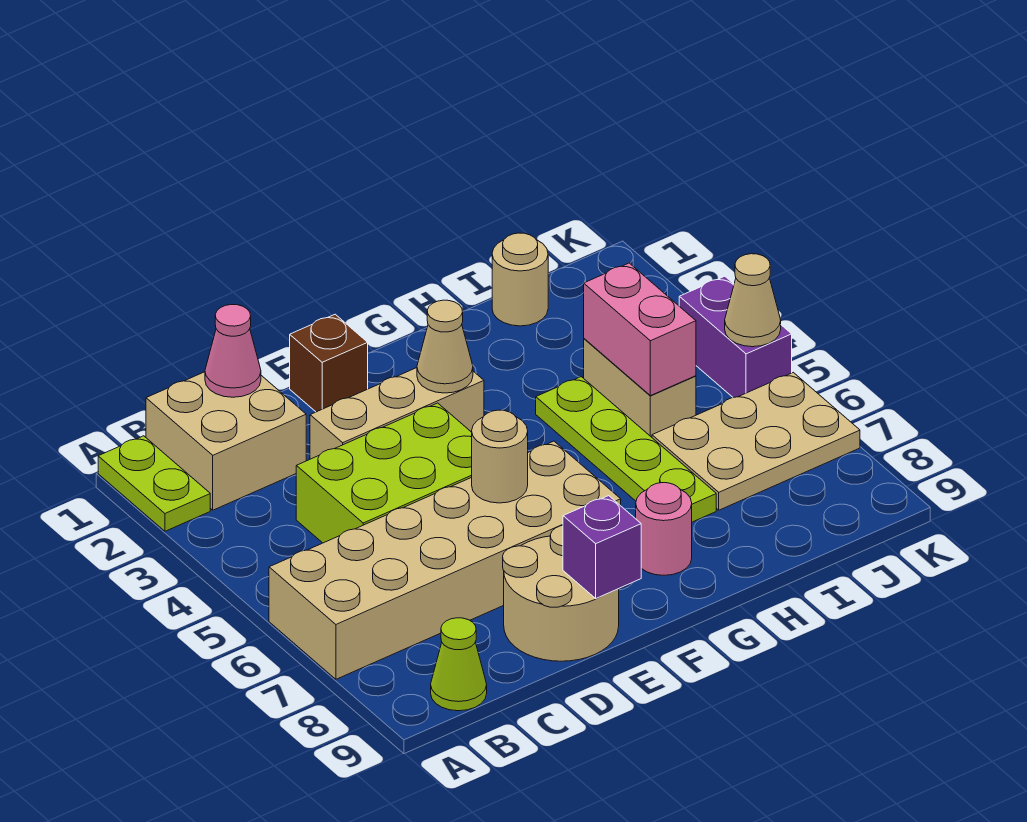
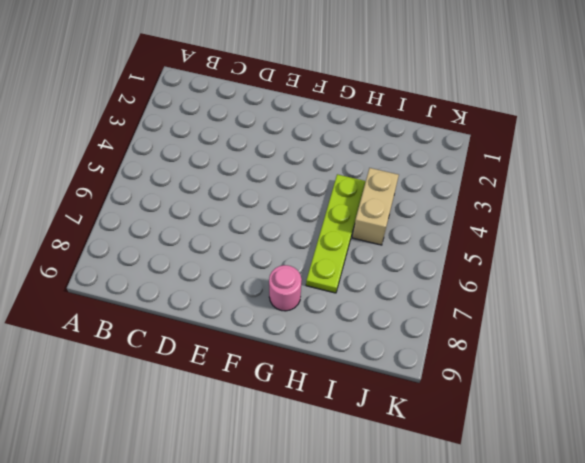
none -> lime 1x2 plate [98,436,210,531]
none -> tan 2x6 brick [269,441,621,679]
none -> tan 2x2 brick [146,372,306,510]

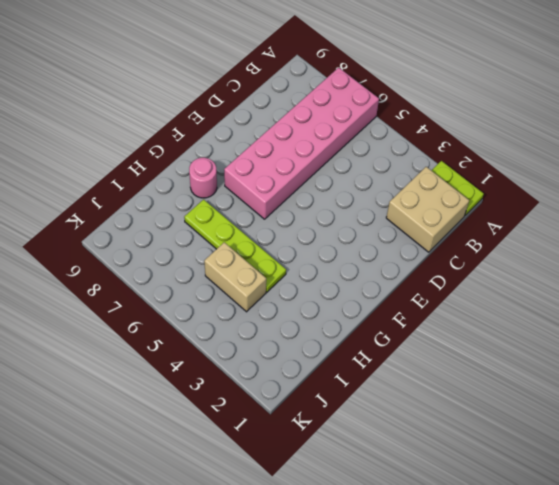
pink 2x6 brick [224,68,379,219] -> tan 2x6 brick [269,441,621,679]
none -> lime 1x1 cone [431,618,487,711]
none -> lime 2x3 brick [296,403,472,543]
none -> tan 1x3 brick [310,368,484,459]

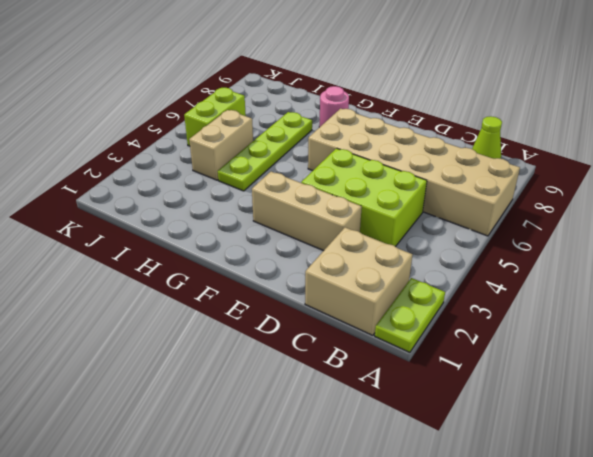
lime 1x2 brick [184,88,246,146] -> tan 2x3 plate [652,372,860,510]
none -> tan 2x2 round brick [503,526,619,661]
none -> brown 1x1 brick [290,314,368,412]
none -> tan 1x1 round brick [492,233,548,326]

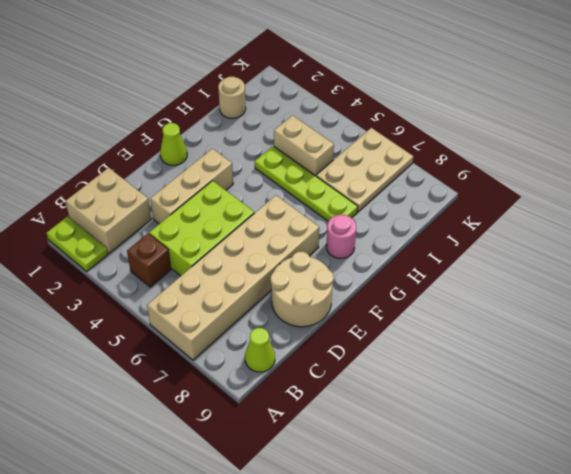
brown 1x1 brick [127,233,171,287] -> brown 1x1 brick moved to [290,314,368,412]
lime 1x1 cone [160,123,187,165] -> none
none -> purple 1x2 brick [679,276,792,398]
none -> pink 1x1 cone [205,305,261,397]
none -> tan 1x1 round brick [472,410,528,503]

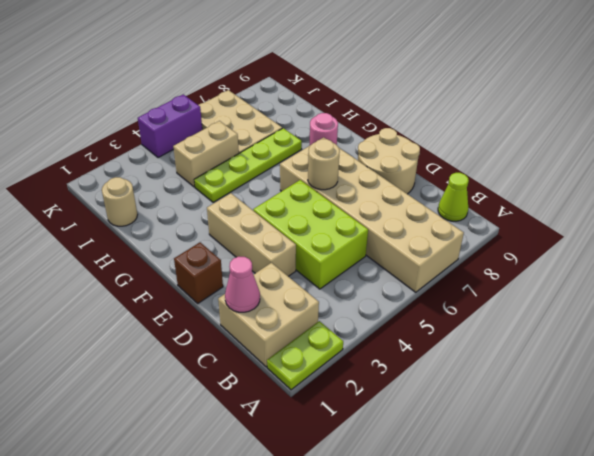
none -> purple 1x1 brick [563,496,641,599]
none -> tan 1x1 cone [417,300,473,393]
none -> pink 1x2 brick [584,263,696,396]

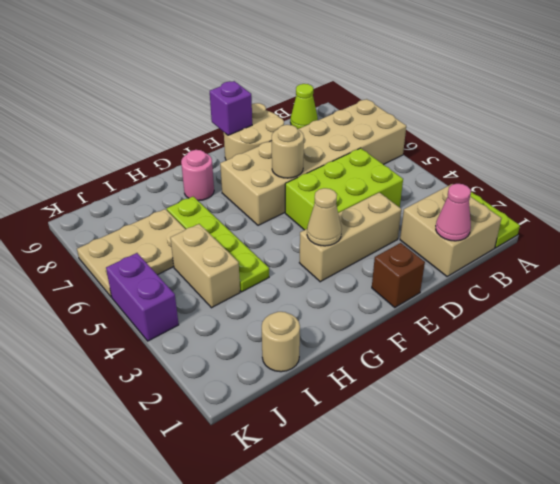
none -> pink 1x2 brick [584,263,696,396]
none -> tan 1x1 cone [725,254,781,347]

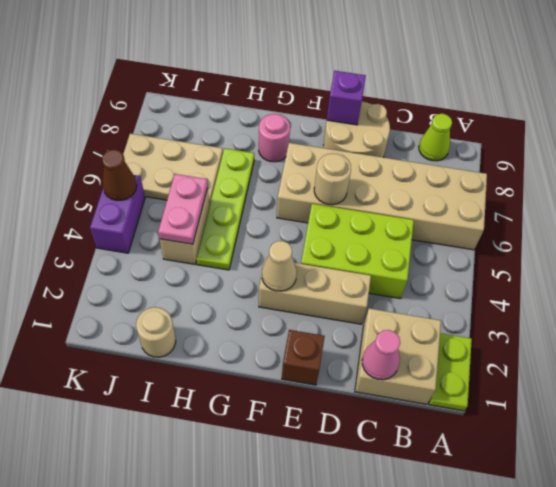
pink 1x2 plate [158,174,208,244] -> pink 1x2 brick [584,263,696,396]
brown 1x1 cone [102,150,137,200] -> tan 1x1 cone [725,254,781,347]

